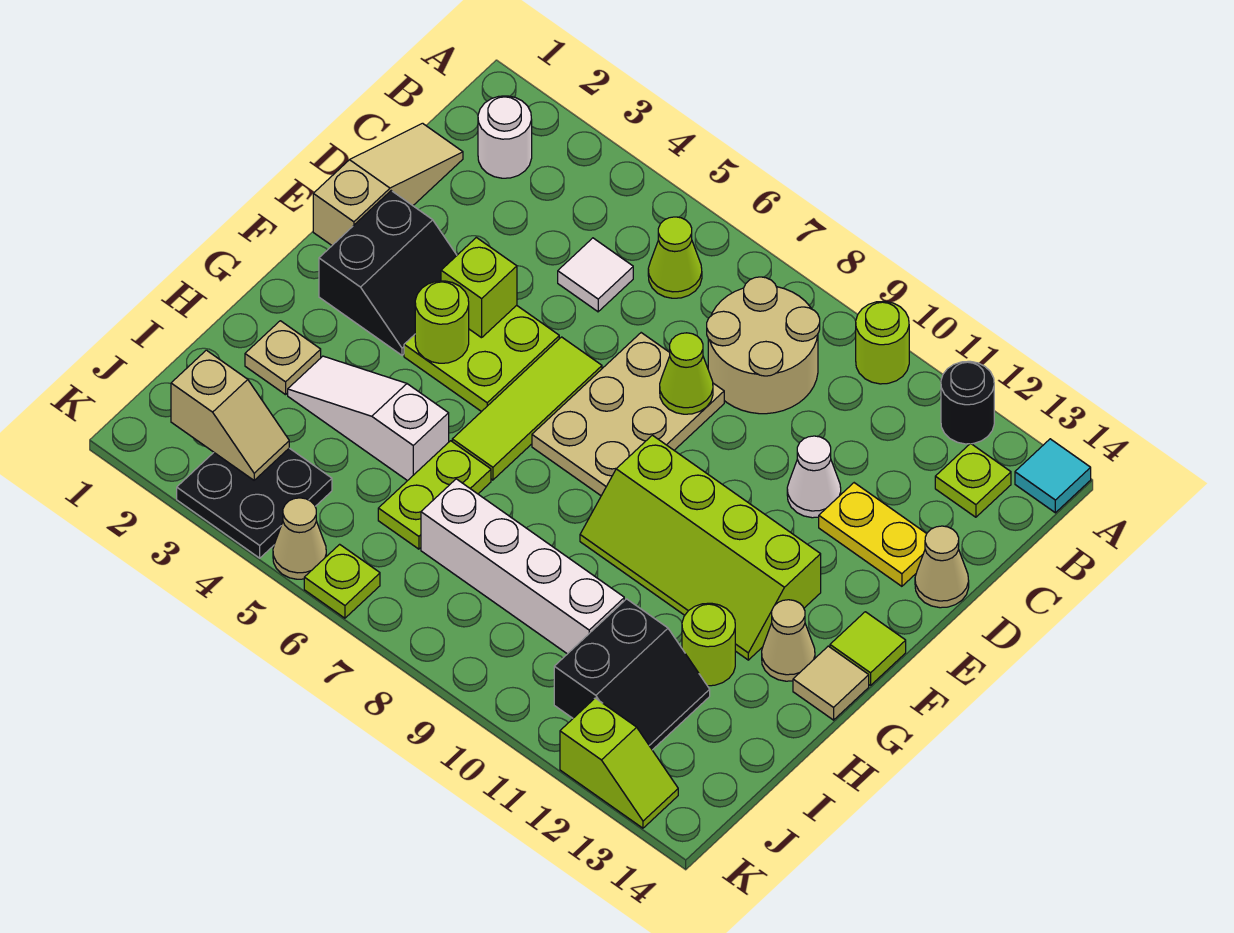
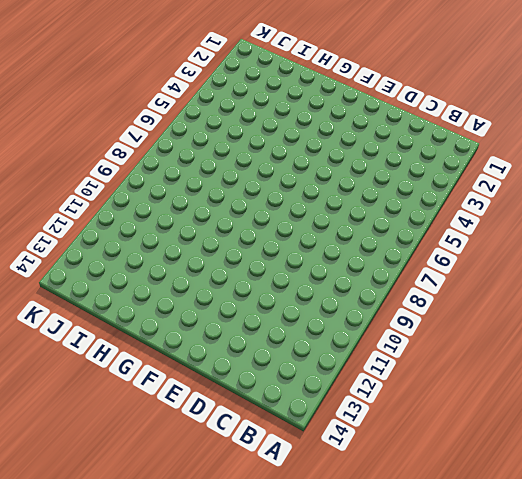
none -> lime 1x1 round brick [856,301,909,384]
none -> black 1x1 round brick [941,361,994,444]
none -> cyan 1x1 tile [1015,439,1091,513]
none -> white 1x1 round brick [478,96,532,178]

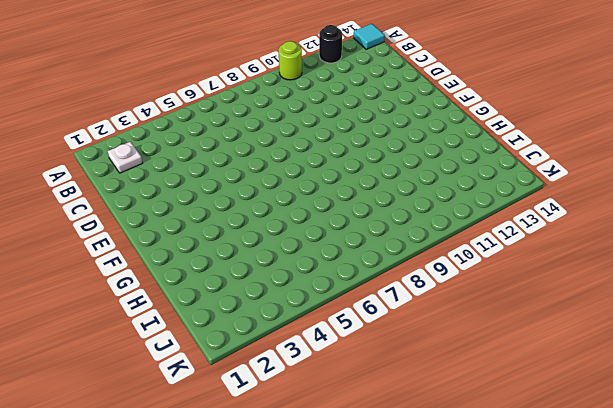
white 1x1 plate [108,142,143,173] -> white 1x1 round brick [478,96,532,178]
none -> lime 1x1 cone [648,217,702,298]
none -> tan 2x2 round brick [707,277,820,414]
none -> lime 1x1 plate [935,443,1011,517]
none -> tan 1x3 slope [313,123,463,245]

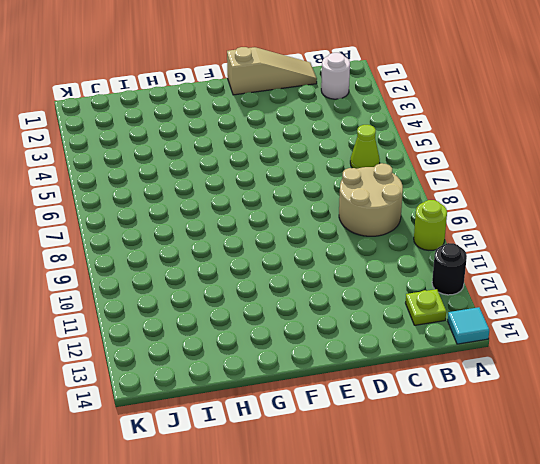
none -> white 1x1 tile [558,238,633,312]
none -> tan 2x3 plate [532,333,724,496]
none -> white 1x1 cone [787,436,841,518]
none -> yellow 1x2 plate [819,483,927,586]

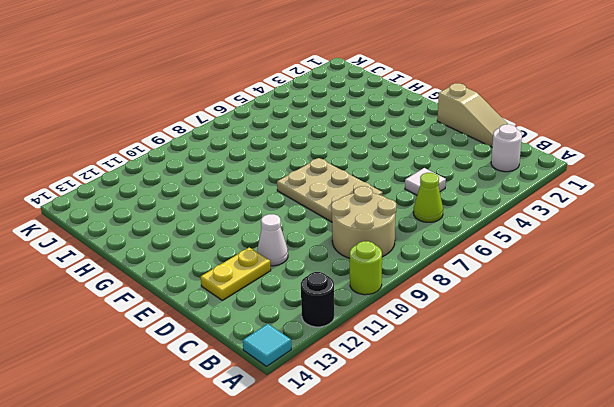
none -> lime 1x1 plate [935,443,1011,517]
none -> tan 1x1 cone [915,526,969,608]
none -> black 2x2 slope [319,191,457,355]
none -> lime 2x2 plate [404,305,559,412]

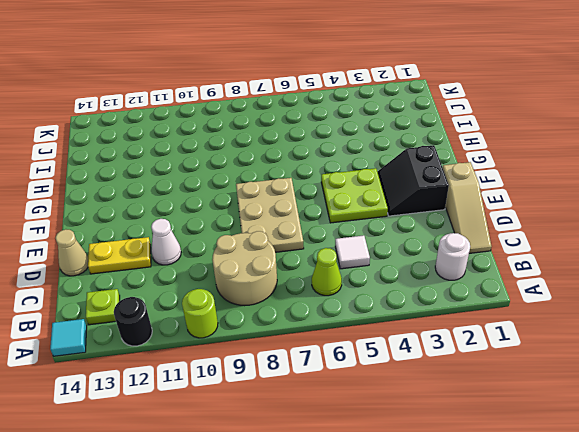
none -> lime 1x3 tile [452,337,602,480]
none -> lime 2x4 slope [580,435,821,660]
none -> lime 1x1 tile [830,612,906,685]
none -> tan 1x1 cone [762,600,815,681]

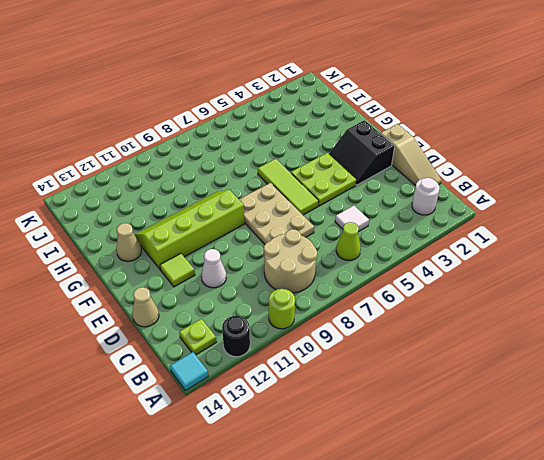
lime 1x1 tile [160,254,195,287] -> lime 1x1 tile moved to [830,612,906,685]
none -> yellow 1x2 plate [819,483,927,586]
none -> tan 1x1 tile [793,646,869,720]
none -> tan 1x1 plate [245,321,321,395]
none -> white 1x3 slope [288,356,449,481]

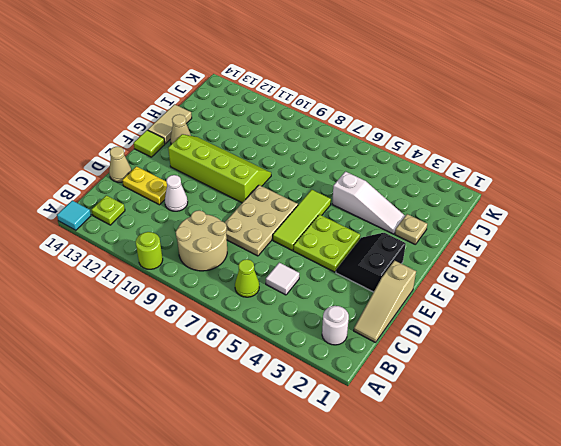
tan 1x2 tile [148,104,192,144] -> tan 1x1 tile [793,646,869,720]
none -> black 1x1 round brick [941,361,994,444]
none -> lime 1x2 plate [378,441,491,549]
none -> lime 1x1 round brick [682,603,735,686]
none -> white 1x4 brick [421,479,624,654]

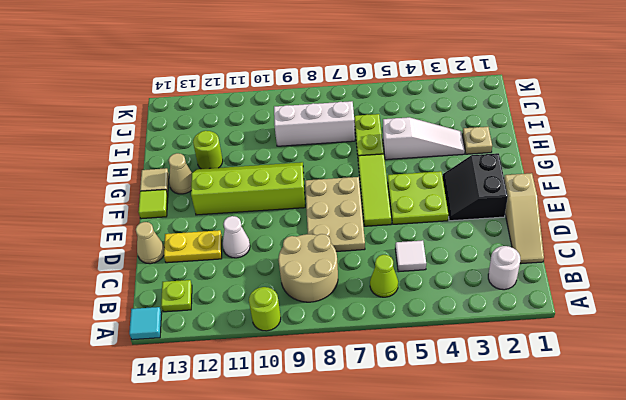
white 1x3 brick [274,101,355,146] -> white 1x4 brick [421,479,624,654]
none -> black 1x1 round brick [941,361,994,444]
none -> black 2x2 slope [554,599,710,750]
none -> black 2x2 plate [177,448,332,558]
none -> tan 1x1 cone [273,498,326,579]

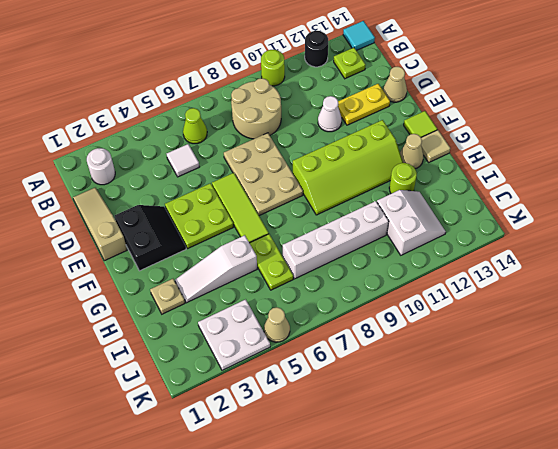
white 2x2 slope [377,190,446,255] -> black 2x2 slope [554,599,710,750]
white 2x2 plate [198,299,270,370] -> black 2x2 plate [177,448,332,558]
none -> lime 1x1 plate [304,544,380,618]
none -> lime 1x2 slope [560,698,678,828]
none -> lime 1x1 cone [660,333,713,414]
none -> lime 1x1 brick [441,237,517,338]

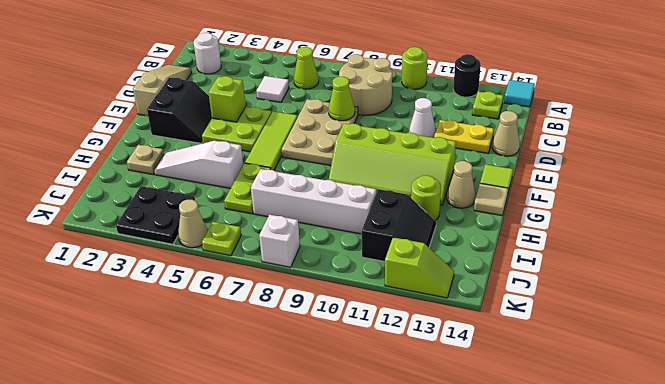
white 1x1 brick [259,215,300,267] -> none
none -> lime 1x1 round brick [415,281,469,363]
none -> tan 1x2 slope [171,350,289,480]

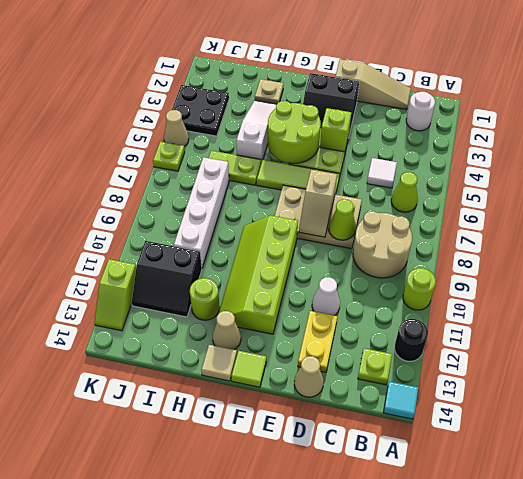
tan 1x2 slope [299,170,337,237] -> tan 1x2 slope moved to [171,350,289,480]
lime 2x2 round brick [268,101,321,163] -> lime 1x1 round brick [415,281,469,363]

